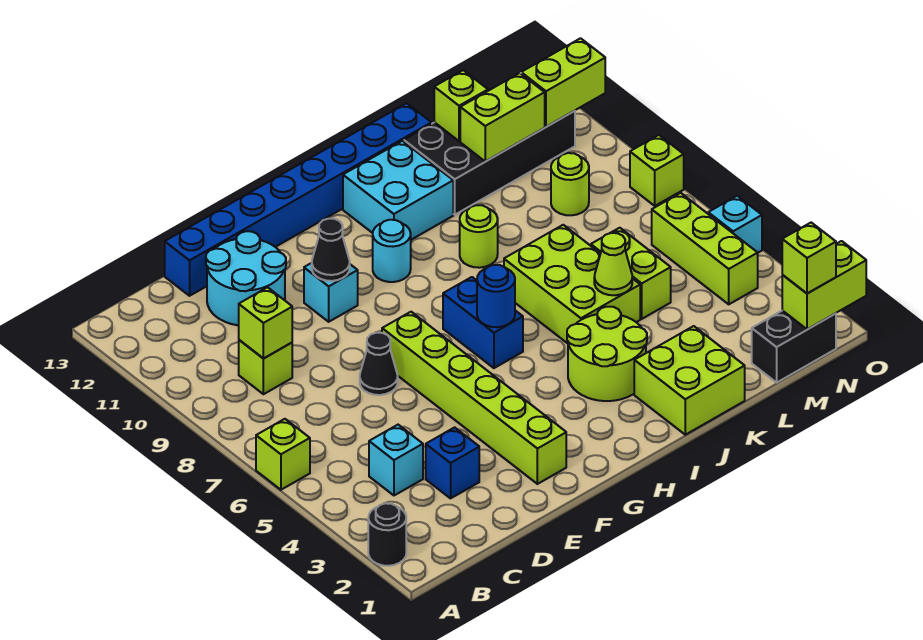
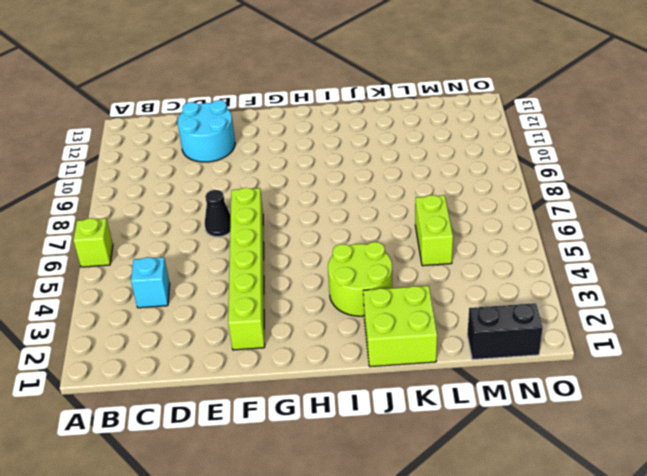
none -> black 1x1 round brick [368,503,406,566]
none -> lime 1x1 brick [239,340,292,394]
none -> blue 1x1 brick [426,427,479,498]
none -> blue 1x8 brick [165,103,432,296]

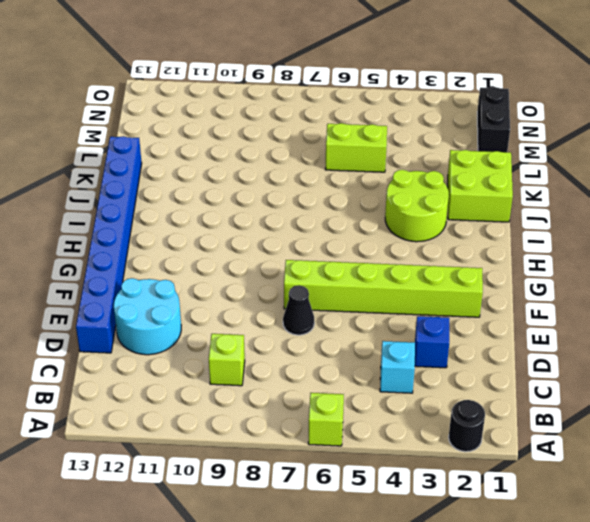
none -> cyan 1x1 brick [304,263,358,322]
none -> blue 1x2 brick [443,277,523,368]
none -> cyan 1x1 round brick [373,220,411,282]
none -> cyan 2x2 brick [343,141,453,240]

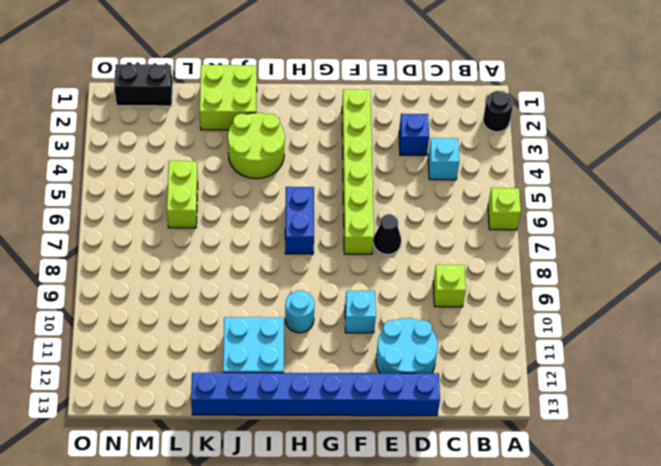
none -> lime 2x3 brick [504,225,640,343]
none -> lime 1x1 round brick [460,205,498,268]
none -> black 2x4 brick [404,111,575,215]
none -> lime 1x1 round brick [551,153,589,215]

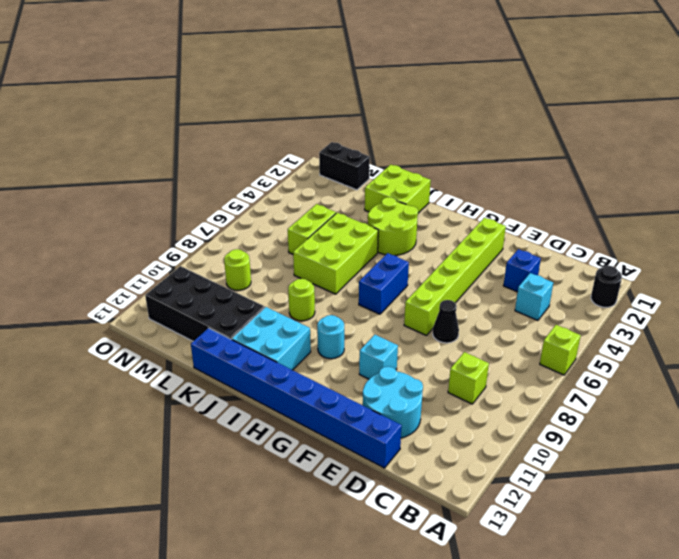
none -> lime 1x3 brick [652,193,758,304]
none -> cyan 1x1 brick [708,196,762,253]
none -> lime 1x1 brick [630,135,684,206]
none -> lime 1x1 brick [239,287,292,359]

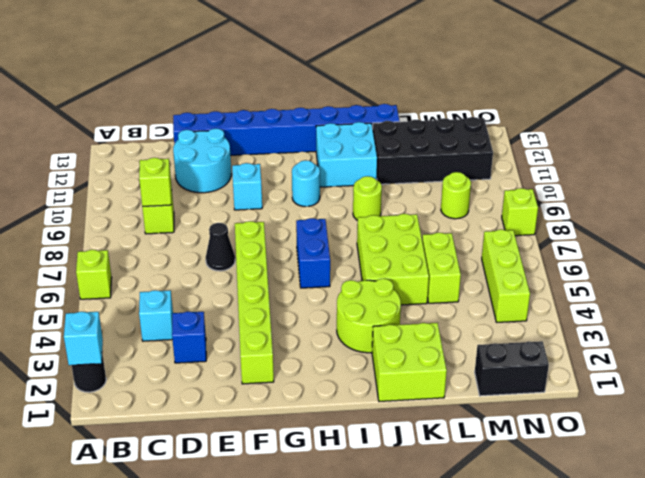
cyan 1x1 brick [64,312,103,365] -> cyan 1x1 brick moved to [708,196,762,253]
none -> black 1x1 cone [312,219,350,281]
none -> blue 1x1 round brick [477,265,515,327]
none -> lime 1x1 cone [594,233,632,295]
none -> lime 1x2 brick [460,73,545,161]

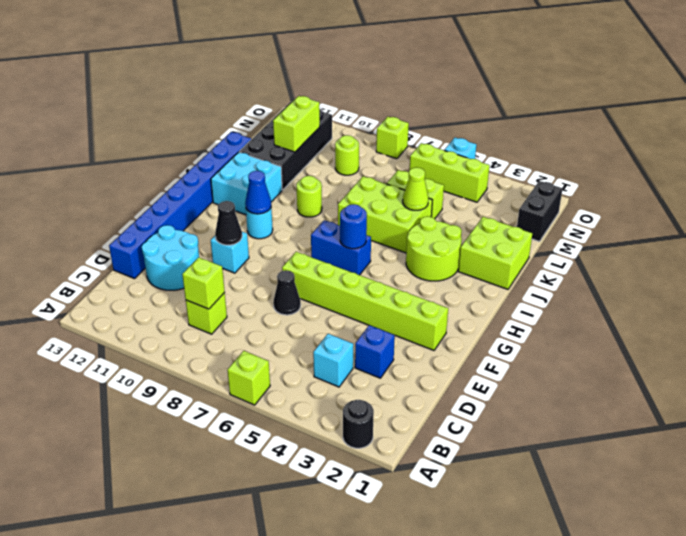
blue 1x1 cone [245,171,271,214] -> none
none -> lime 1x1 brick [434,70,488,141]
none -> lime 1x2 brick [782,241,866,329]
none -> lime 1x2 brick [521,38,605,127]
none -> lime 1x1 brick [782,223,836,294]

